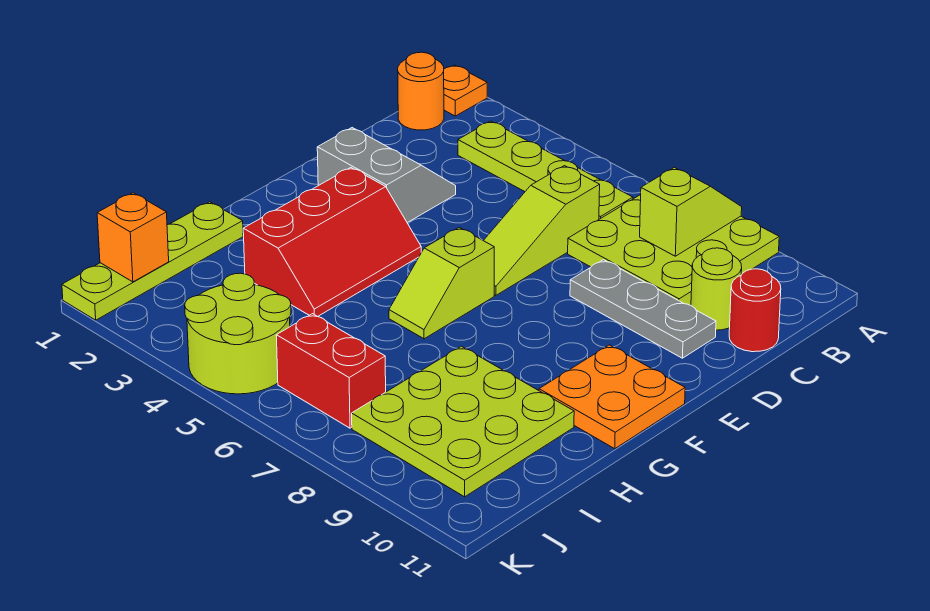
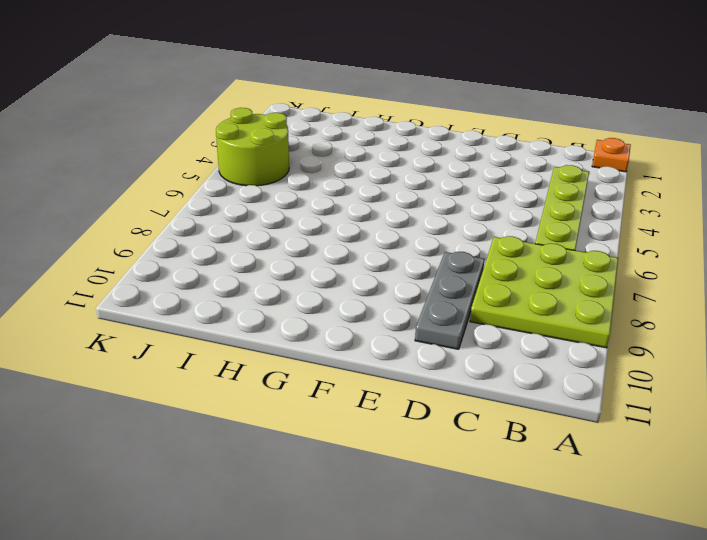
none -> orange 1x1 round brick [398,52,444,130]
none -> lime 1x3 slope [483,166,600,295]
none -> lime 1x1 round brick [691,248,742,330]

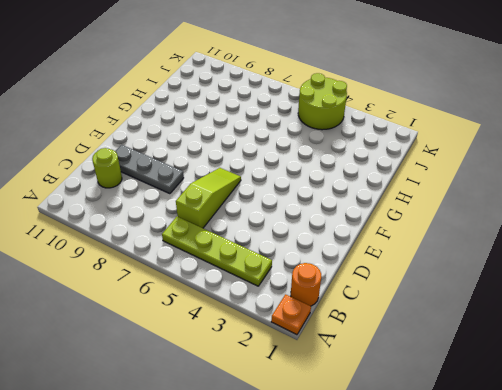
none -> lime 3x3 plate [568,195,779,305]
none -> red 1x1 round brick [729,269,781,352]
none -> grey 2x2 slope [317,128,456,223]

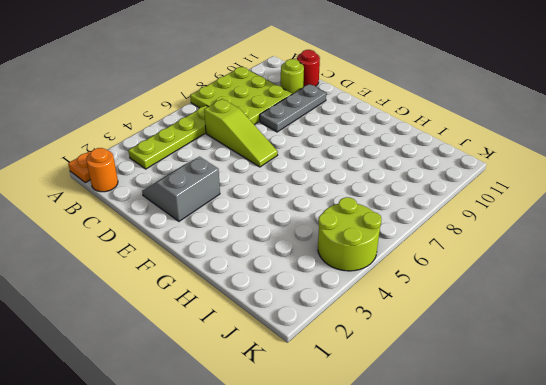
none -> red 2x3 slope [243,168,421,317]
none -> lime 1x2 slope [389,227,494,339]
none -> orange 2x2 plate [539,345,685,449]

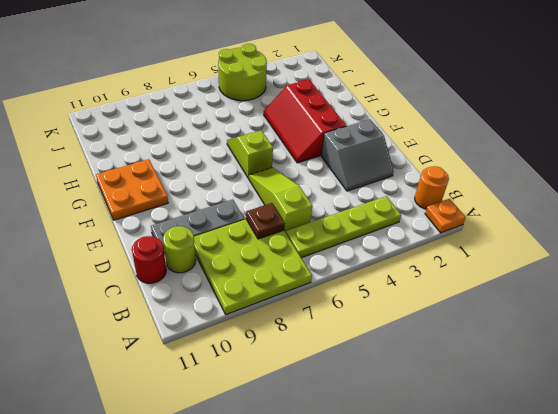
brown 1x1 plate [246,203,285,239] -> none
none -> lime 1x4 plate [62,202,243,320]
none -> lime 3x3 plate [352,346,574,497]
none -> red 1x2 brick [276,314,386,428]

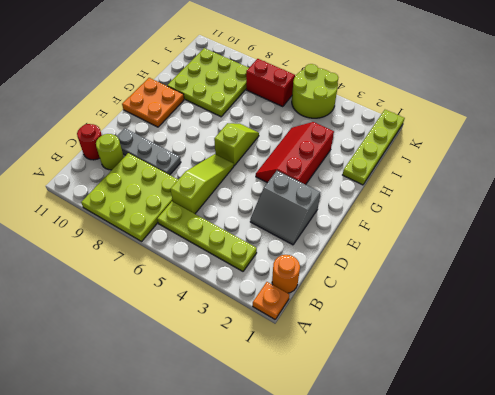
none -> lime 1x2 slope [640,167,742,256]
none -> orange 1x1 brick [97,193,169,282]

